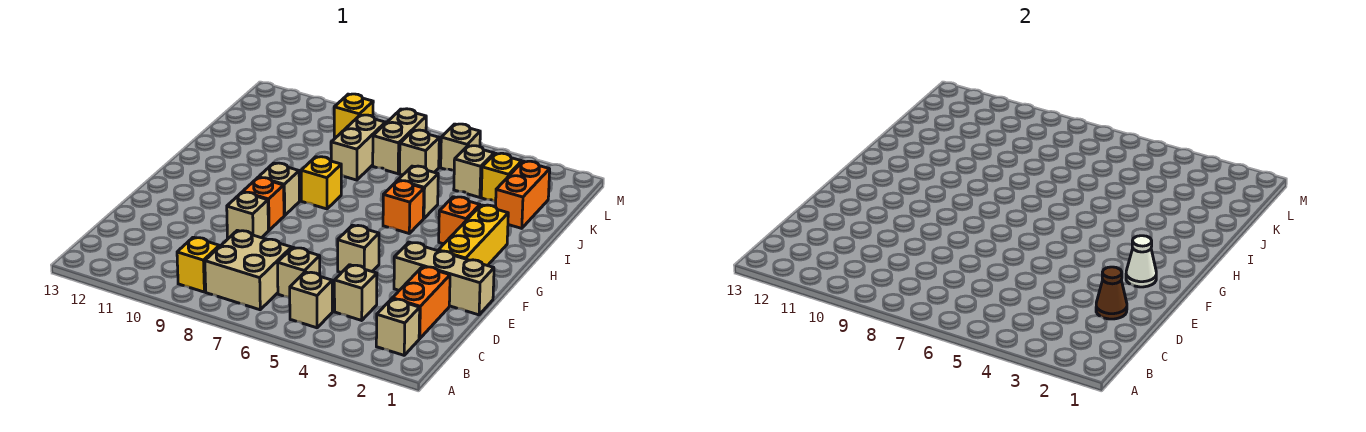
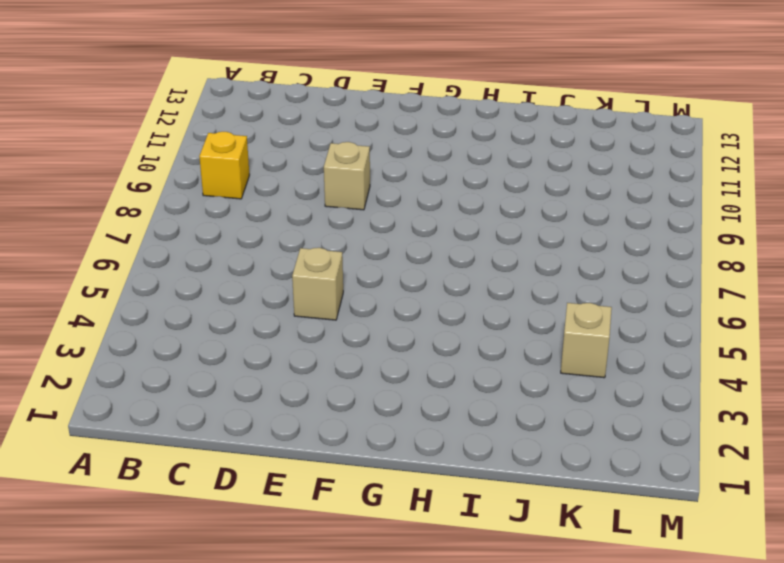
none -> tan 1x1 brick [376,299,420,355]
none -> tan 1x1 brick [290,272,332,328]
none -> tan 2x2 brick [205,230,292,310]

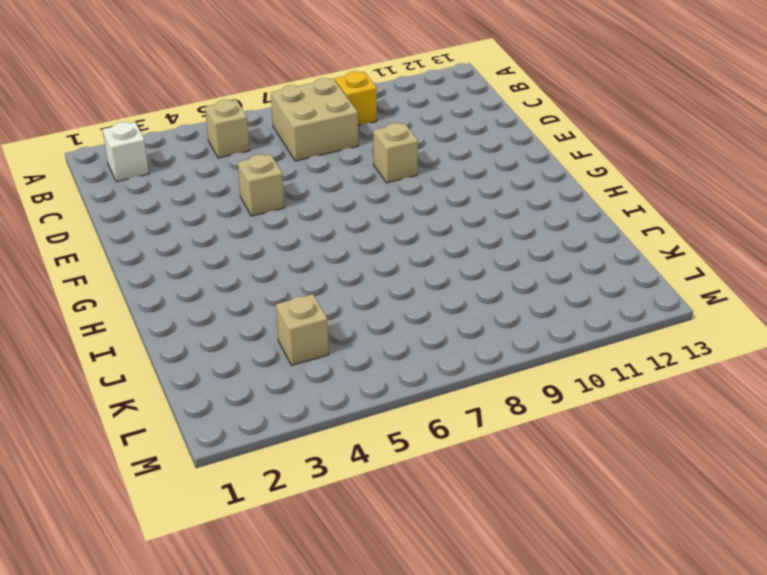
white 1x1 brick [102,122,149,182] -> tan 1x1 brick [376,299,420,355]
none -> orange 1x2 brick [392,267,450,339]
none -> tan 1x1 brick [334,265,377,320]
none -> tan 1x1 brick [278,248,320,298]

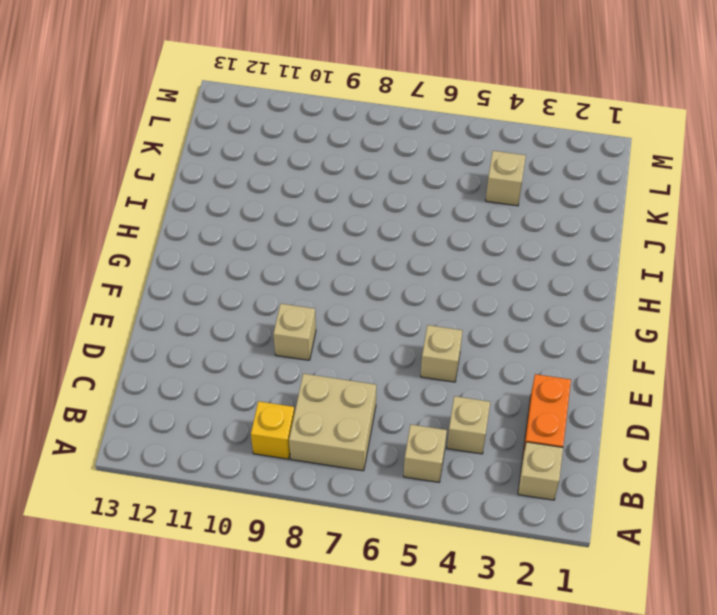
none -> tan 1x1 brick [278,248,320,298]
none -> tan 1x3 brick [394,242,494,315]
none -> yellow 1x3 brick [438,205,508,266]

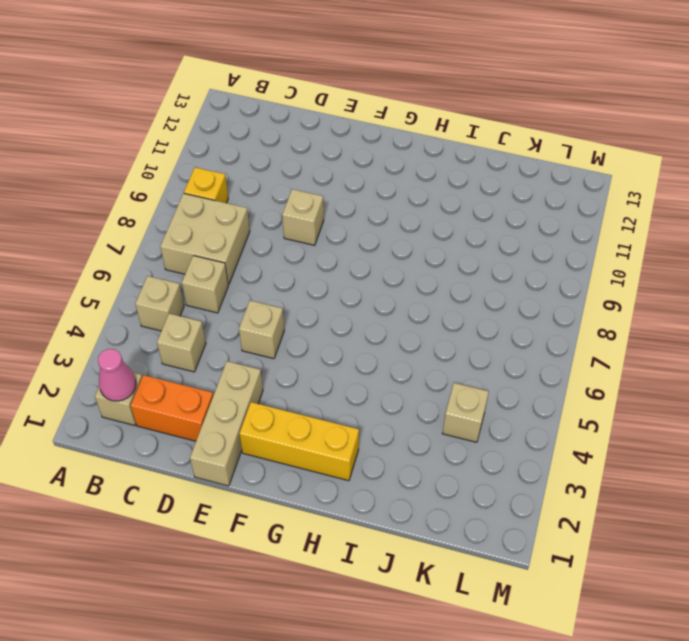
pink 1x1 cone [98,349,136,401] -> none
none -> orange 1x1 brick [243,178,284,230]
none -> tan 1x1 brick [259,163,299,216]
none -> orange 1x1 brick [439,197,480,244]

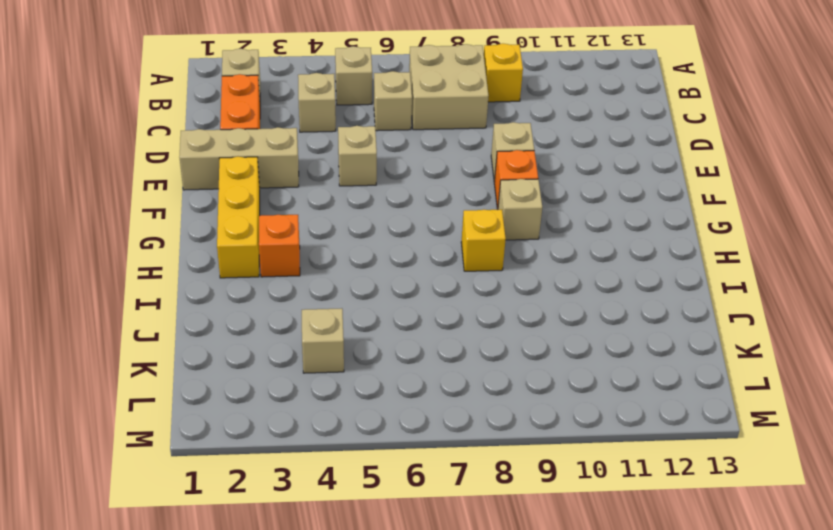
none -> orange 1x1 brick [383,181,424,233]
none -> tan 1x1 brick [398,166,438,219]
none -> orange 1x2 brick [496,161,550,228]

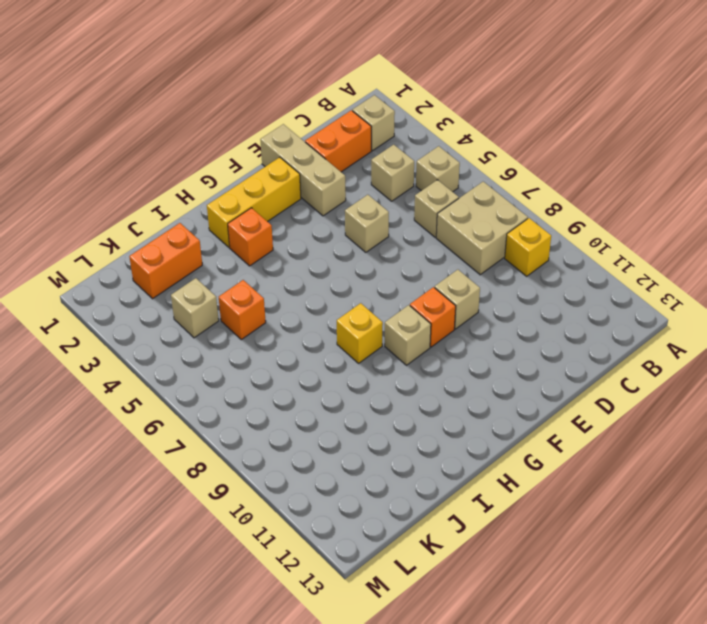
orange 1x1 brick [219,280,266,339] -> orange 1x1 brick moved to [383,181,424,233]
none -> tan 1x1 brick [398,166,438,219]
none -> tan 1x2 brick [331,115,385,180]
none -> yellow 1x1 brick [481,153,522,202]

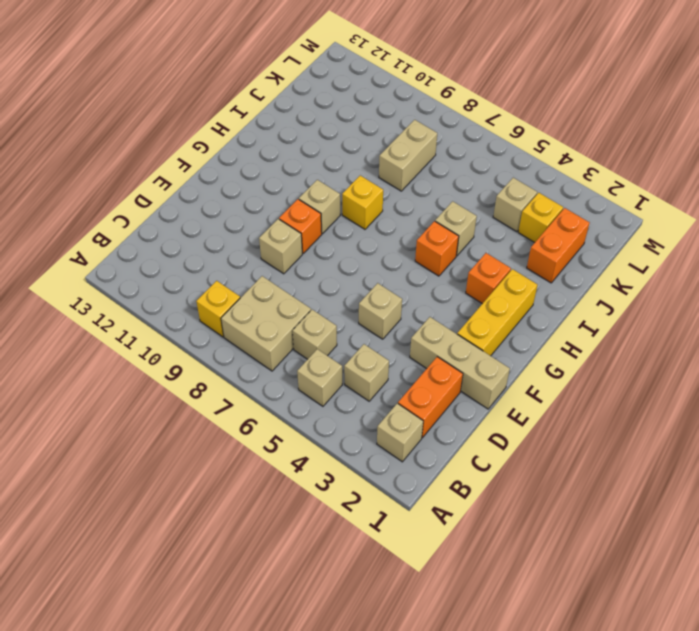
none -> tan 1x1 brick [400,130,439,175]
none -> tan 1x2 brick [373,109,426,174]
none -> tan 1x1 brick [441,124,480,171]

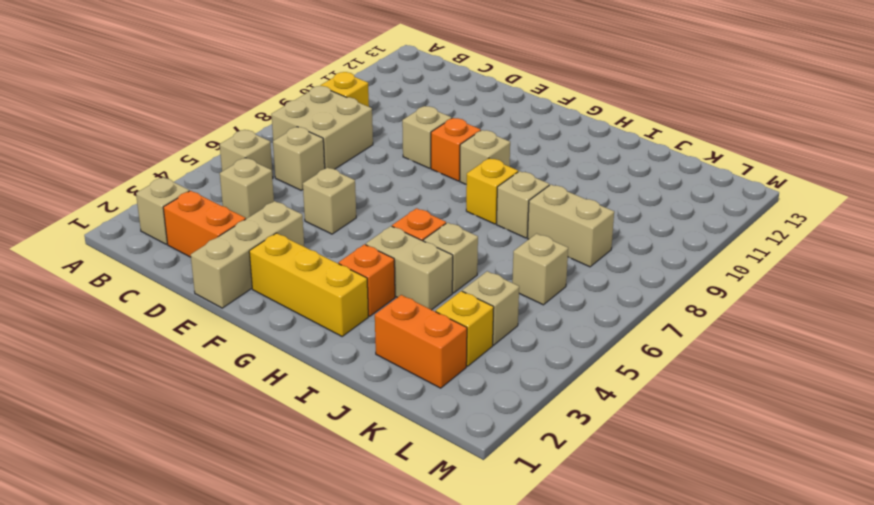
tan 1x2 brick [366,226,453,310] -> tan 1x2 brick moved to [373,109,426,174]
tan 1x1 brick [496,171,549,238] -> tan 1x1 brick moved to [441,124,480,171]
none -> yellow 1x1 brick [334,94,373,138]
none -> brown 1x1 cone [1096,267,1127,319]
none -> white 1x1 cone [1126,236,1156,287]

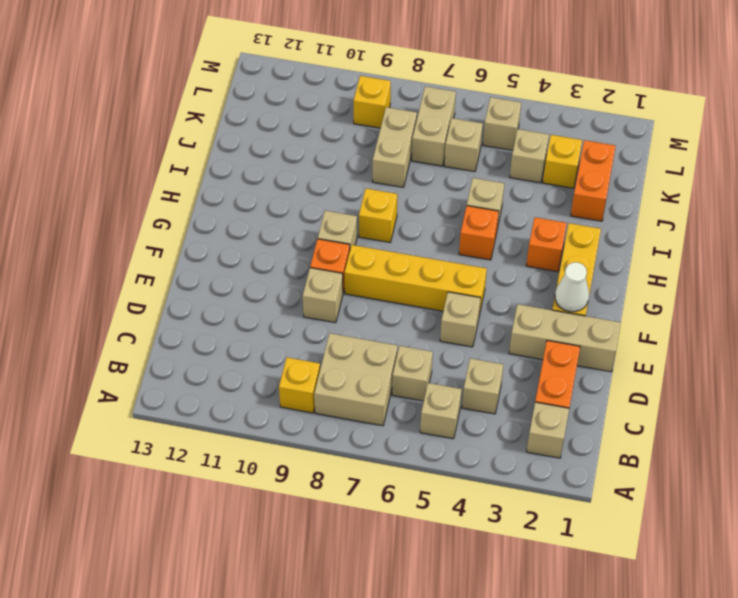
yellow 1x4 brick [344,245,487,315] -> none
none -> brown 1x1 cone [1096,267,1127,319]

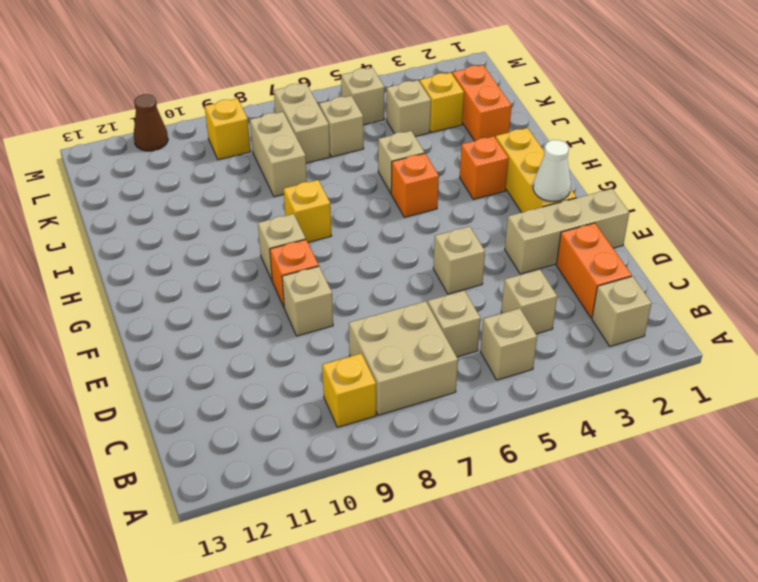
brown 1x1 cone [134,94,168,151] -> brown 1x1 cone moved to [1096,267,1127,319]

